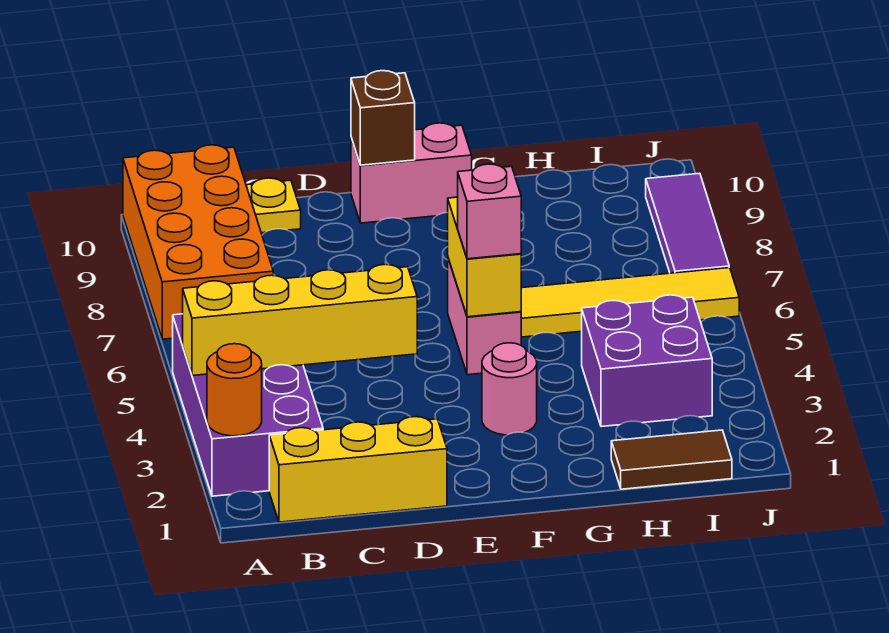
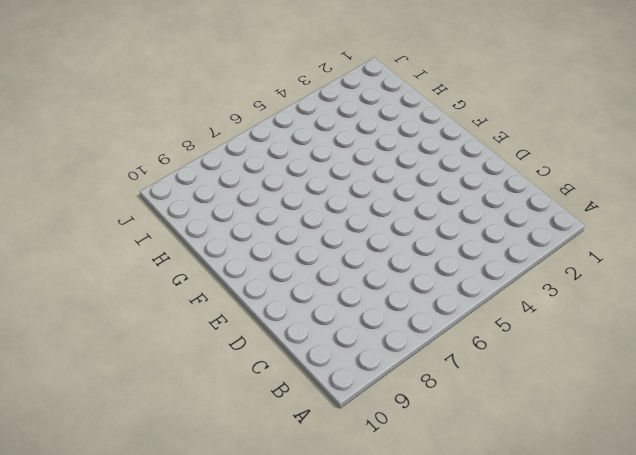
none -> purple 2x4 brick [173,314,323,496]
none -> orange 2x4 brick [123,145,273,339]
none -> yellow 1x3 brick [269,417,447,522]

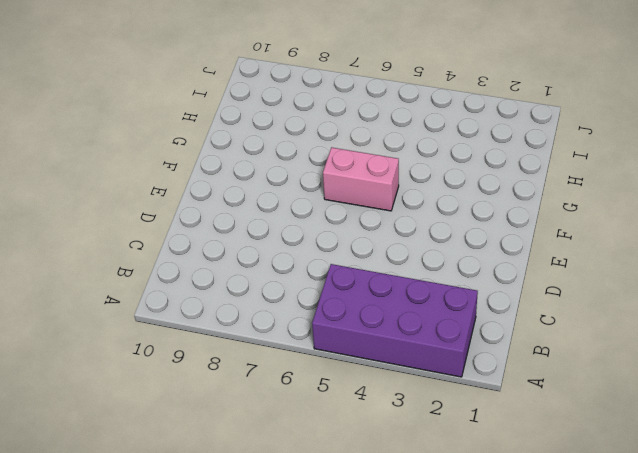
none -> orange 2x4 brick [123,145,273,339]
none -> yellow 1x3 brick [269,417,447,522]
none -> yellow 1x1 plate [246,178,301,233]

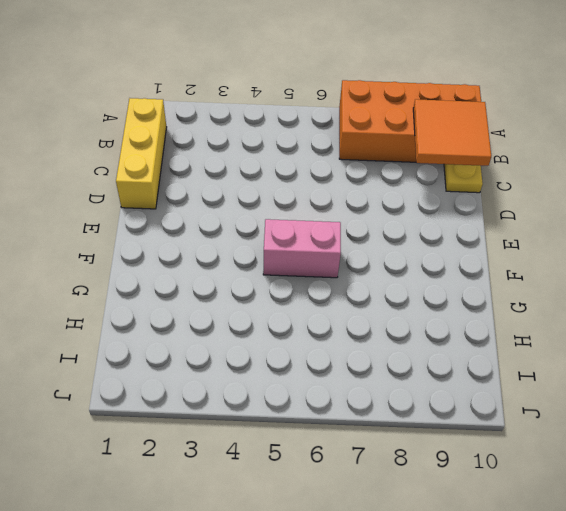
orange 2x2 tile [413,99,491,166] -> none
none -> purple 2x4 brick [173,314,323,496]
none -> pink 1x2 brick [351,123,472,223]
none -> pink 1x1 round brick [482,343,537,435]

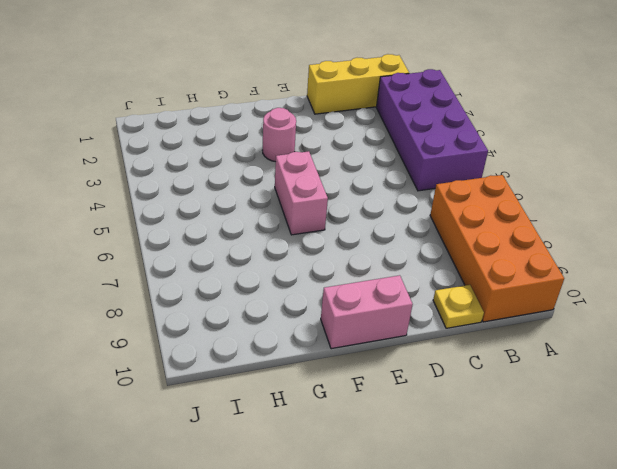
none -> yellow 1x4 tile [521,268,739,337]
none -> brown 1x2 tile [611,430,732,489]
none -> purple 2x2 brick [582,295,712,427]

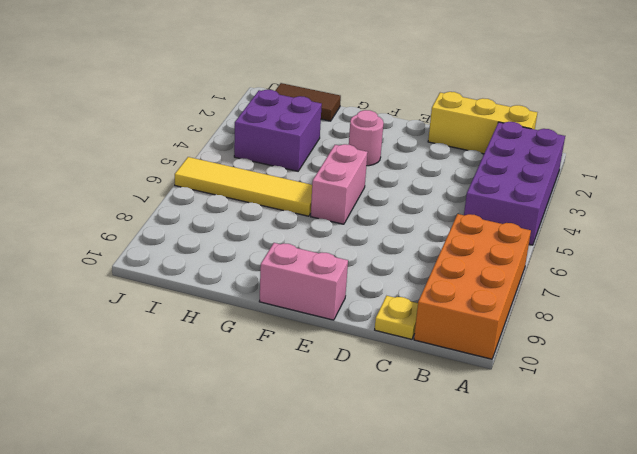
none -> purple 1x3 tile [646,173,729,273]
none -> orange 1x1 round brick [207,344,262,436]
none -> yellow 1x4 brick [183,264,417,376]

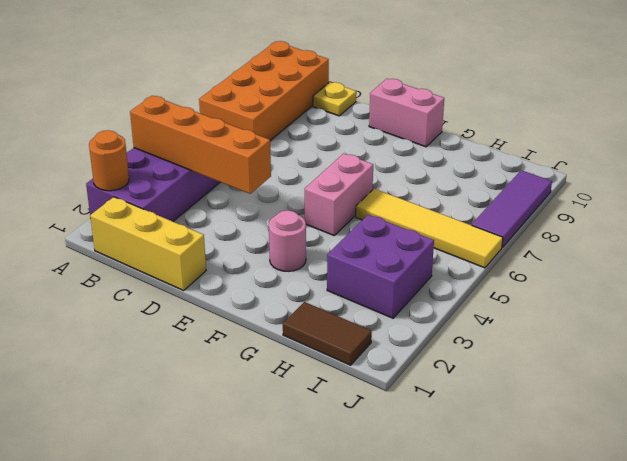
orange 1x4 brick [130,96,271,194] -> yellow 1x4 brick [183,264,417,376]
none -> brown 1x1 brick [351,71,415,165]
none -> yellow 1x2 brick [448,197,521,317]
none -> pink 1x1 brick [458,164,521,259]

